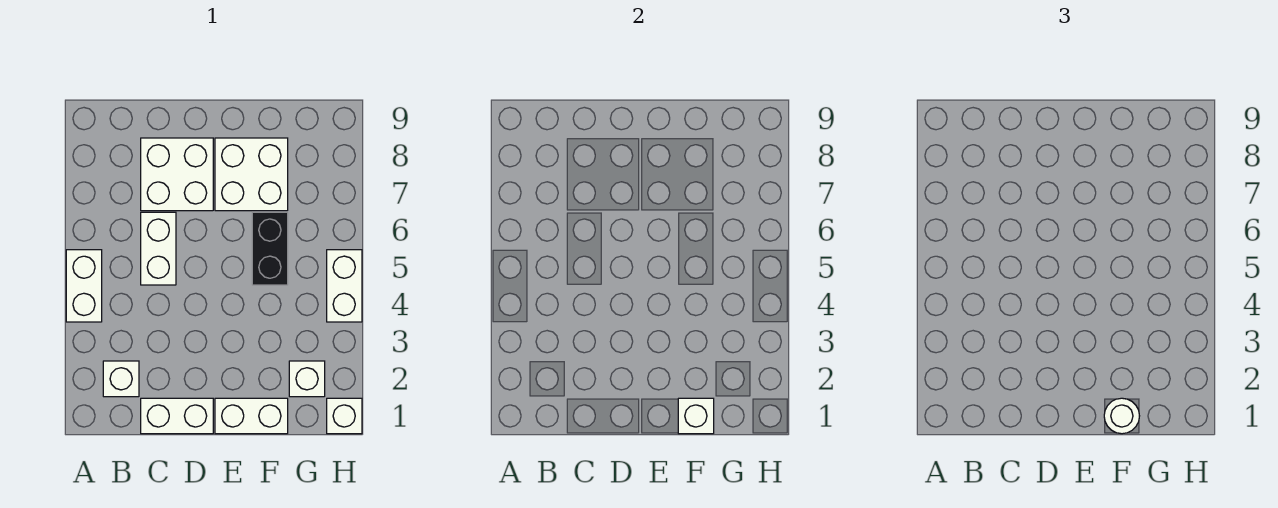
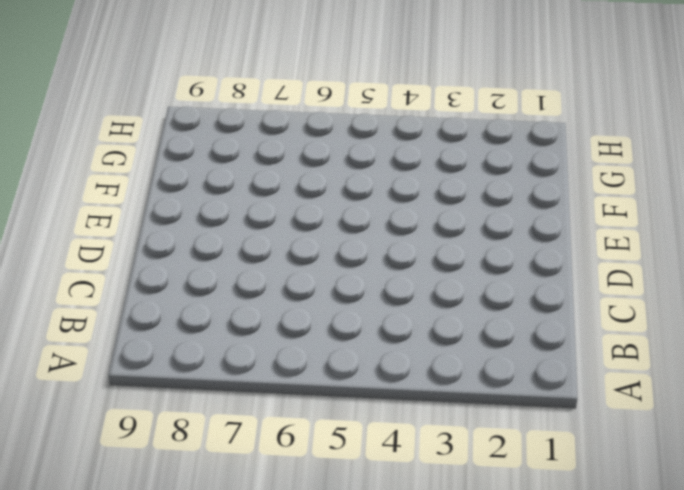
none -> white 1x2 brick [66,250,102,322]
none -> white 1x1 brick [103,361,139,397]
none -> white 1x2 brick [141,398,213,434]

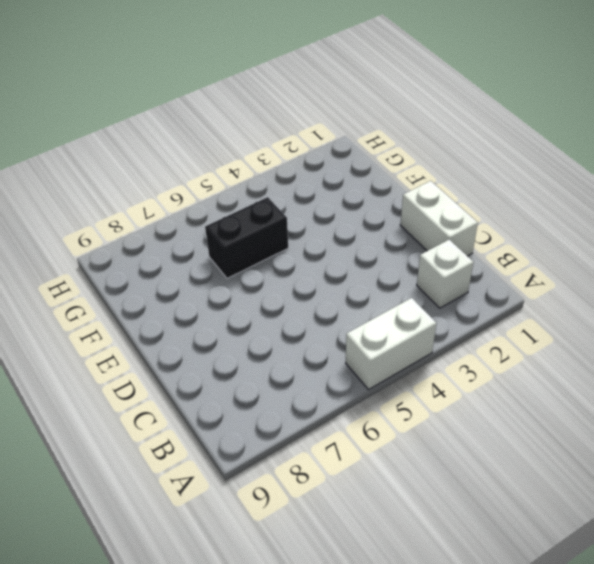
none -> white 1x2 brick [141,212,176,285]
none -> white 2x2 brick [141,138,213,211]
none -> white 1x2 brick [215,398,288,434]

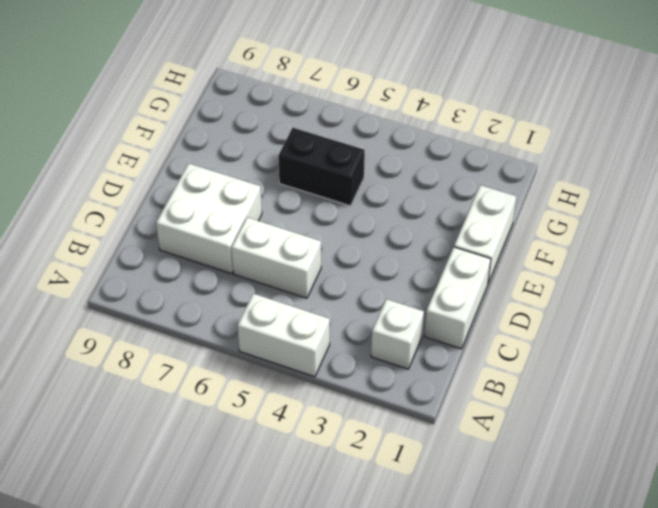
none -> white 2x2 brick [215,138,288,211]
none -> white 1x1 brick [289,361,325,397]
none -> white 1x1 brick [327,398,362,434]

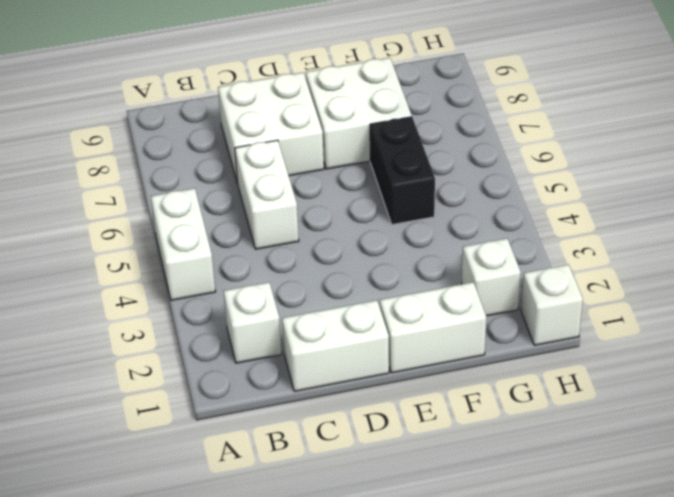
none -> white 1x2 brick [327,250,362,322]
none -> white 1x1 brick [678,398,714,434]
none -> white 1x1 round brick [1104,398,1139,434]

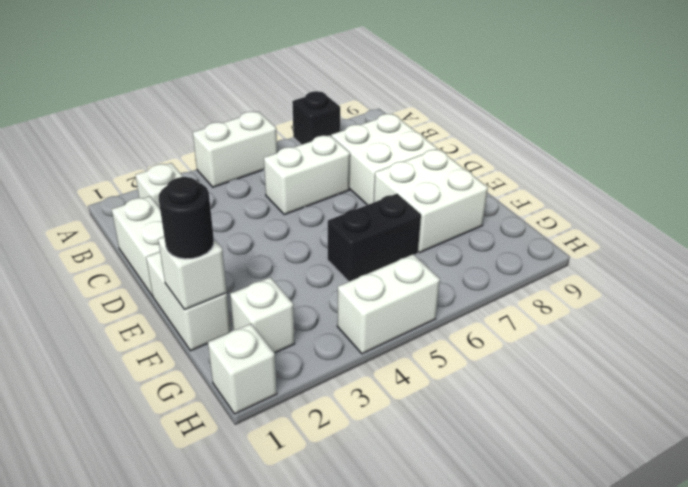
black 1x1 brick [292,91,340,145] -> none
black 1x1 round brick [159,177,214,259] -> white 1x1 round brick [1104,398,1139,434]

